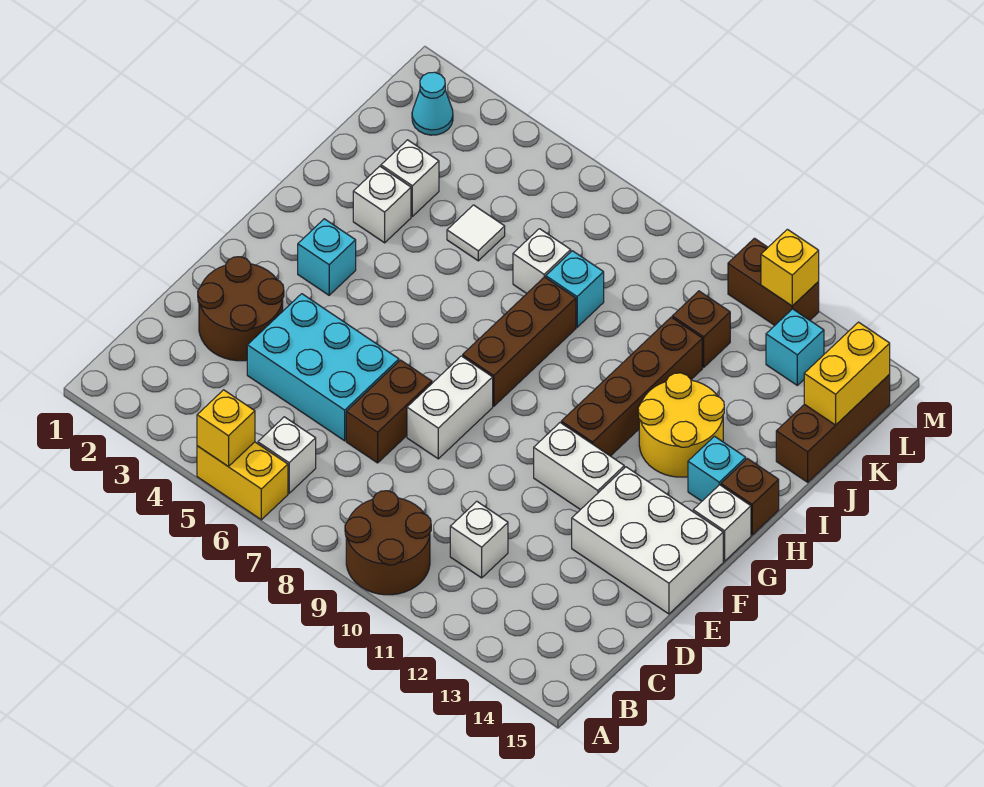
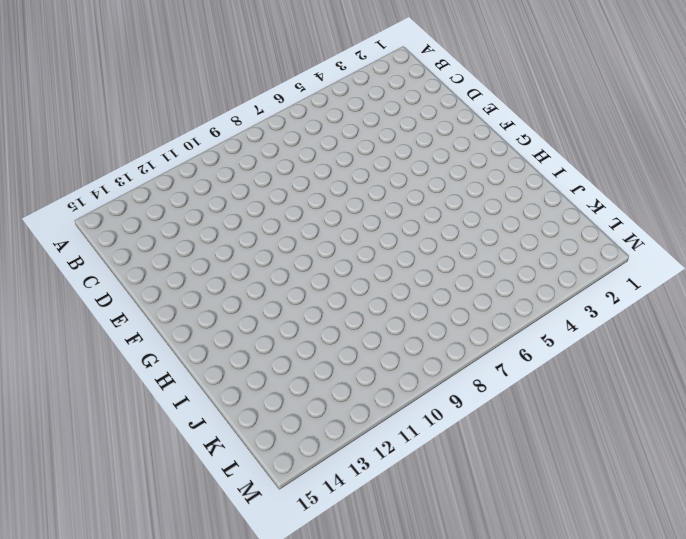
none -> yellow 1x2 brick [197,442,288,520]
none -> brown 2x2 round brick [345,491,431,595]
none -> white 1x1 brick [258,417,316,493]
none -> white 1x1 brick [450,501,508,578]

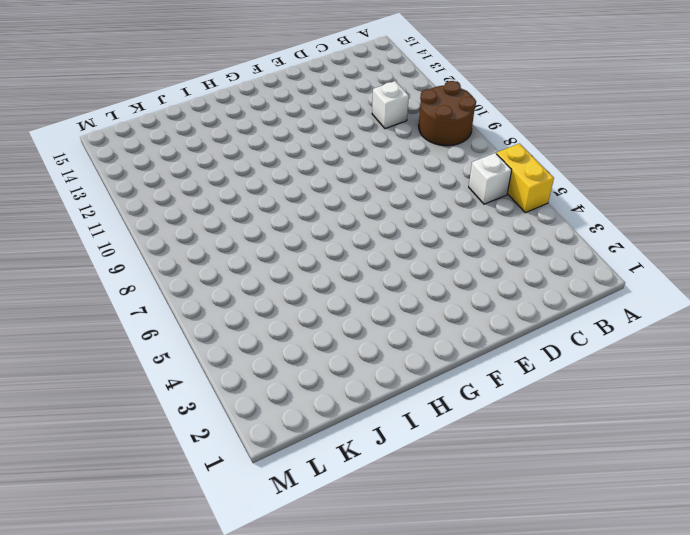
none -> brown 2x2 round brick [198,257,284,361]
none -> cyan 2x3 brick [247,294,399,441]
none -> brown 1x2 brick [346,360,432,463]
none -> white 1x2 brick [407,356,493,459]

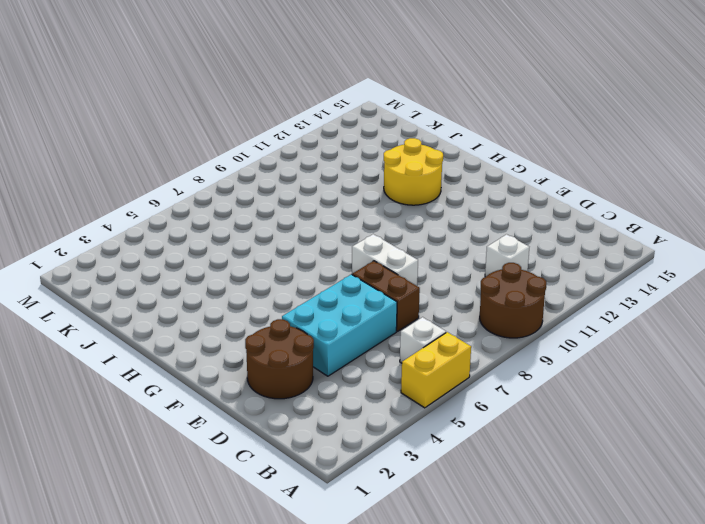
none -> white 2x3 brick [572,467,723,614]
none -> white 1x2 brick [534,423,624,510]
none -> cyan 1x1 brick [298,219,356,295]
none -> brown 1x3 brick [463,277,576,406]

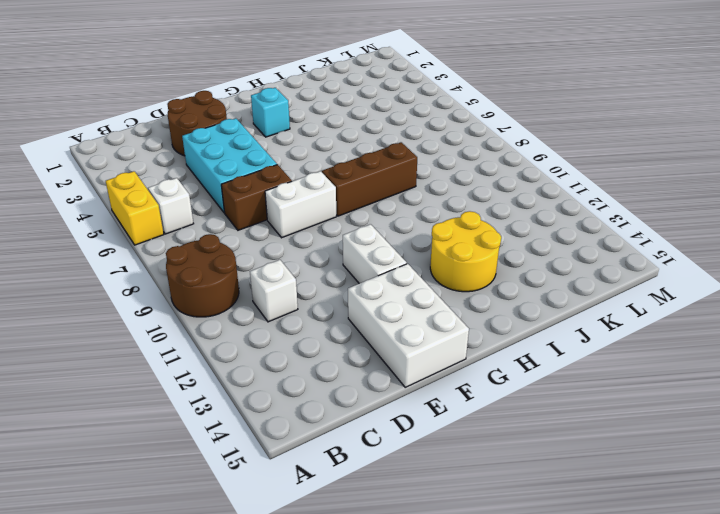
none -> brown 1x4 brick [561,317,702,456]
none -> white 1x1 brick [693,485,751,561]
none -> cyan 1x1 brick [688,436,746,501]
none -> brown 1x1 brick [721,459,779,535]

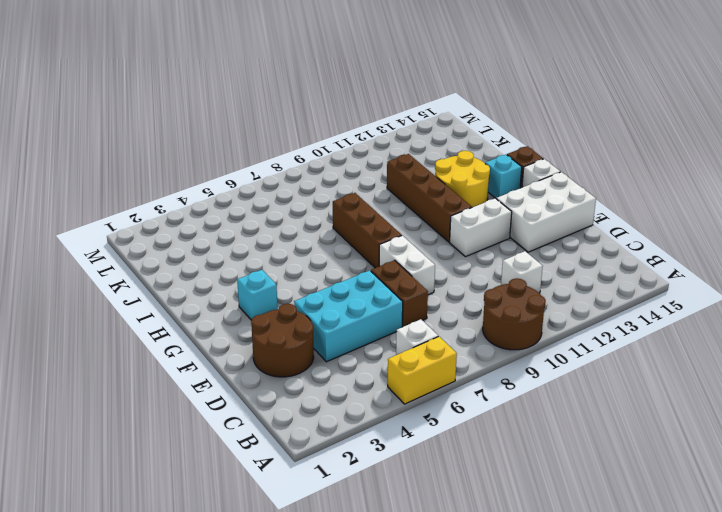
none -> white 1x1 brick [353,166,411,243]
none -> white 1x1 brick [381,140,439,216]
none -> white 1x1 tile [447,205,505,261]
none -> white 1x1 brick [513,229,571,293]

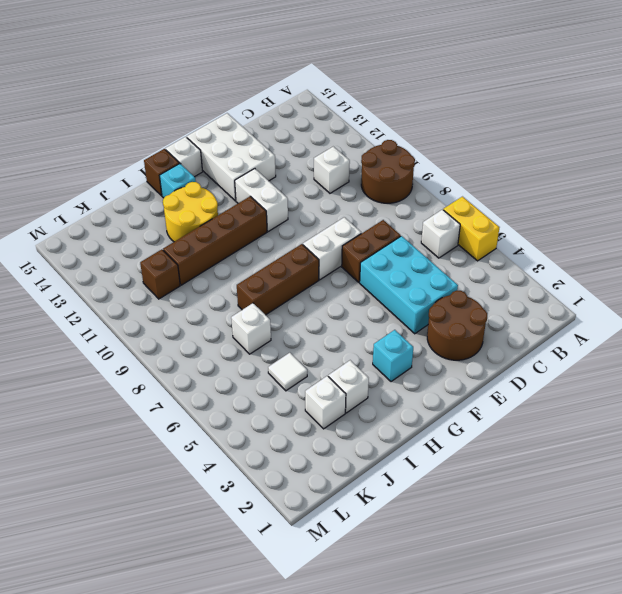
none -> cyan 1x1 brick [546,251,604,327]
none -> brown 1x3 brick [776,374,890,482]
none -> cyan 1x1 cone [412,72,453,135]
none -> cyan 1x1 brick [766,309,824,385]

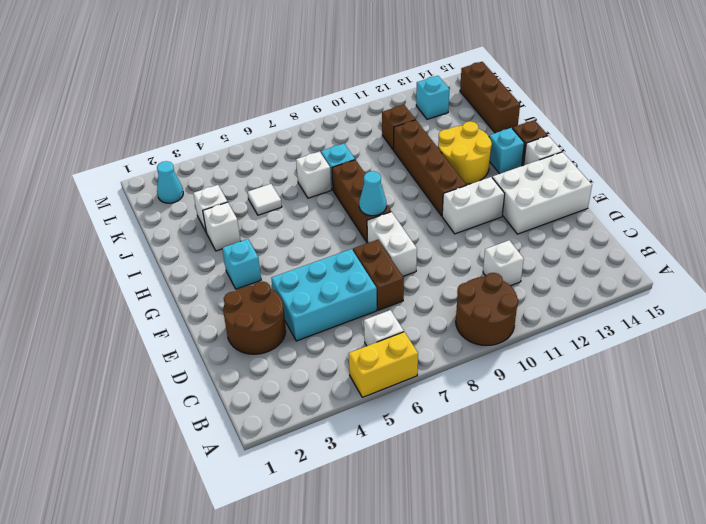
cyan 1x1 cone [359,171,386,216] -> none
none -> brown 1x2 brick [728,238,819,325]
none -> yellow 1x1 brick [197,390,255,466]
none -> yellow 1x2 brick [804,322,890,425]
none -> yellow 1x1 brick [761,229,819,306]

